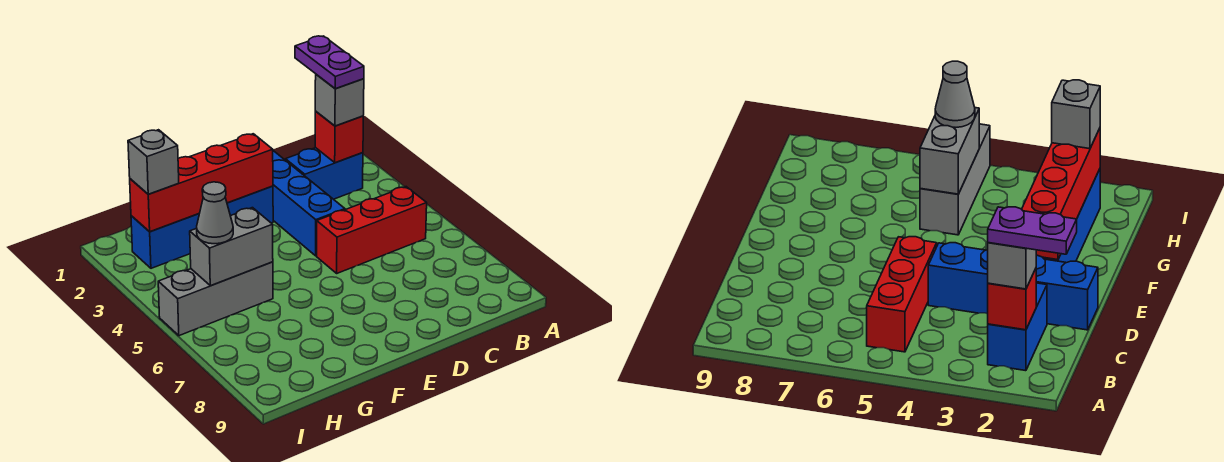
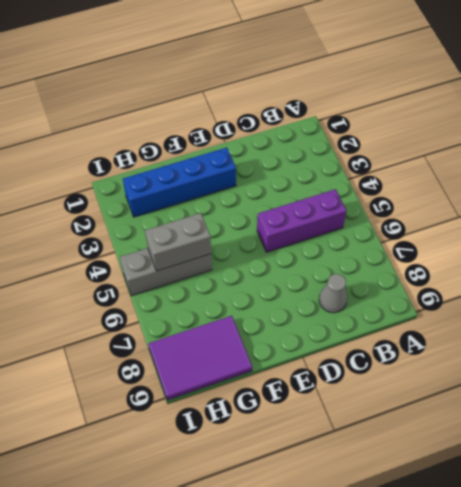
purple 1x3 brick [257,189,347,252] -> red 1x3 brick [317,187,427,273]
grey 1x1 cone [319,274,347,313] -> grey 1x1 cone moved to [197,182,233,244]
purple 2x3 tile [148,316,252,400] -> none
none -> blue 1x2 brick [286,148,363,199]
none -> blue 1x4 brick [273,151,345,256]
none -> red 1x1 brick [315,111,363,163]

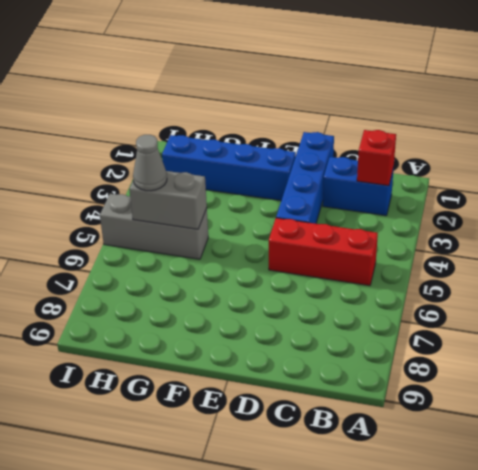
none -> red 1x4 brick [130,134,273,232]
none -> grey 1x1 brick [315,74,364,126]
none -> grey 1x1 brick [128,130,179,194]

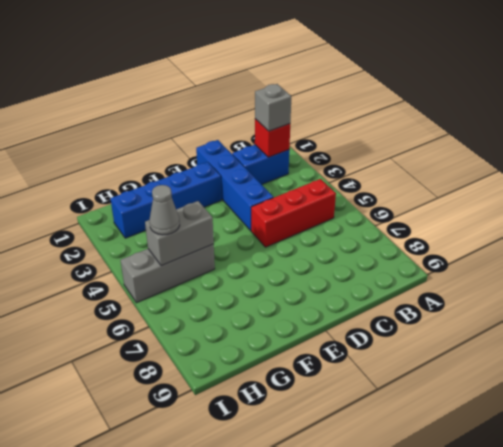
none -> red 1x4 brick [130,134,273,232]
none -> grey 1x1 brick [128,130,179,194]
none -> purple 1x2 plate [295,36,364,89]

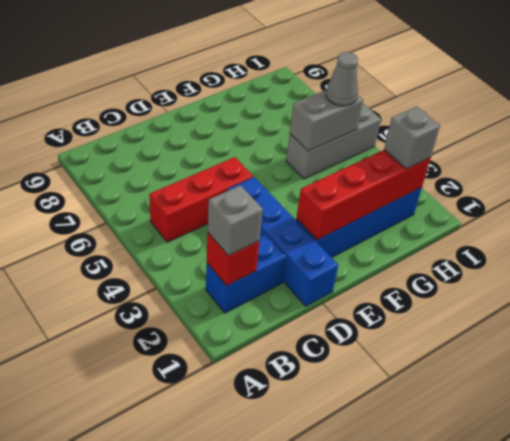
none -> purple 1x2 plate [295,36,364,89]

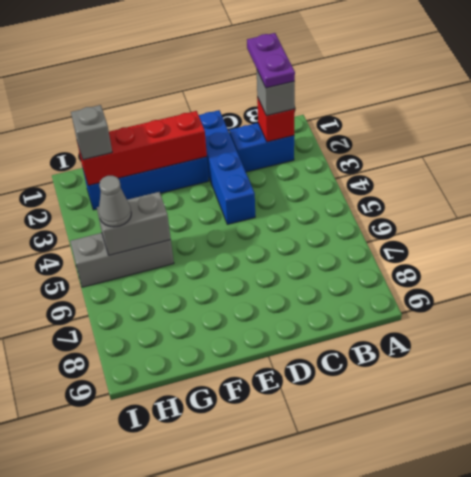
none -> red 1x3 brick [317,187,427,273]

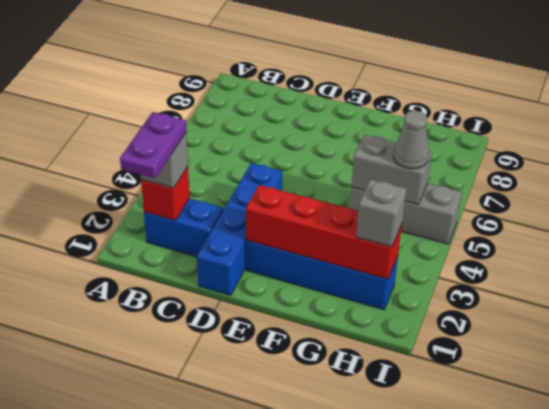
none -> red 1x3 brick [317,187,427,273]

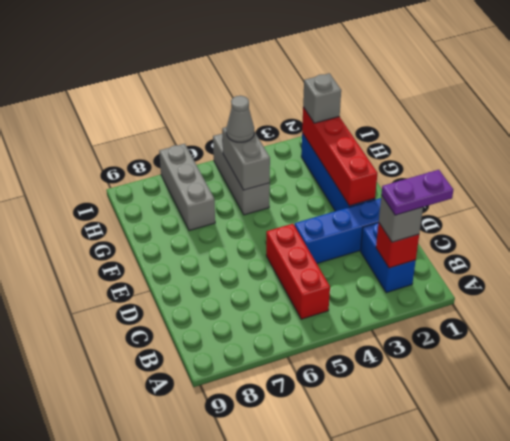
grey 1x3 brick [159,144,215,231] -> none

